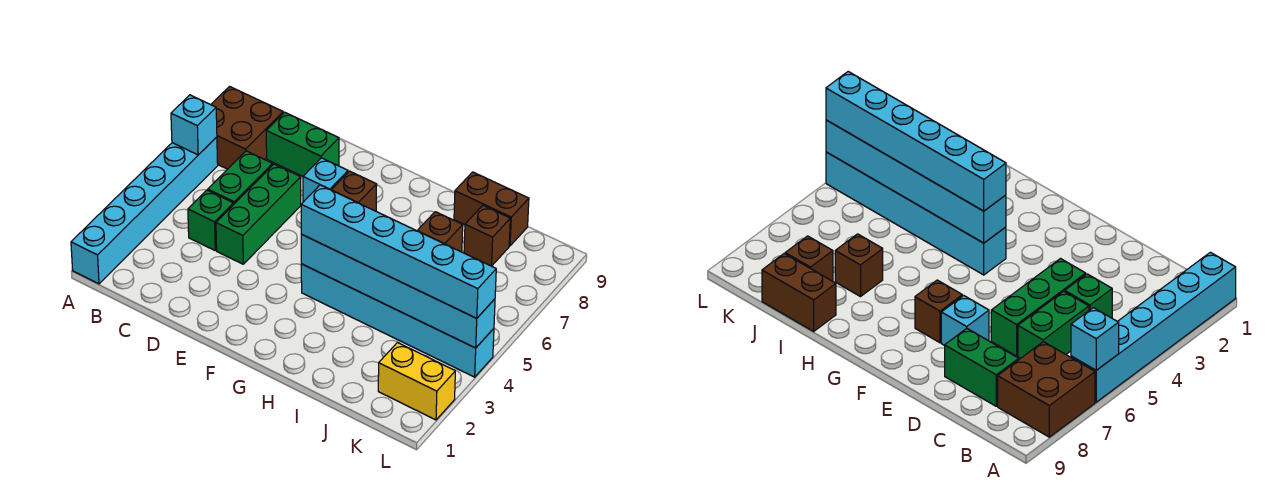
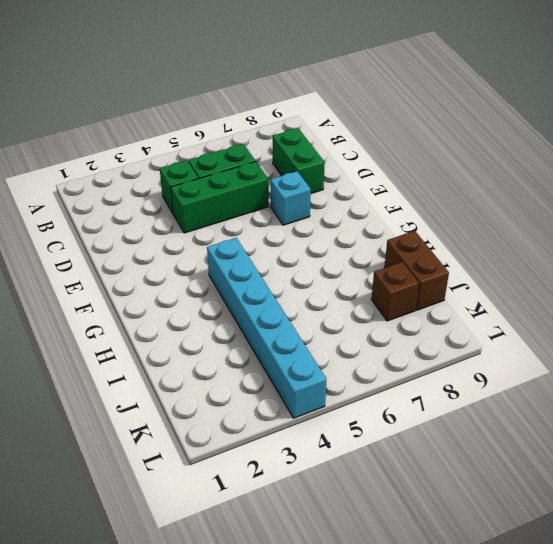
none -> cyan 1x6 brick [71,137,218,284]
none -> brown 2x2 brick [211,87,283,169]
none -> brown 1x1 brick [332,171,377,211]

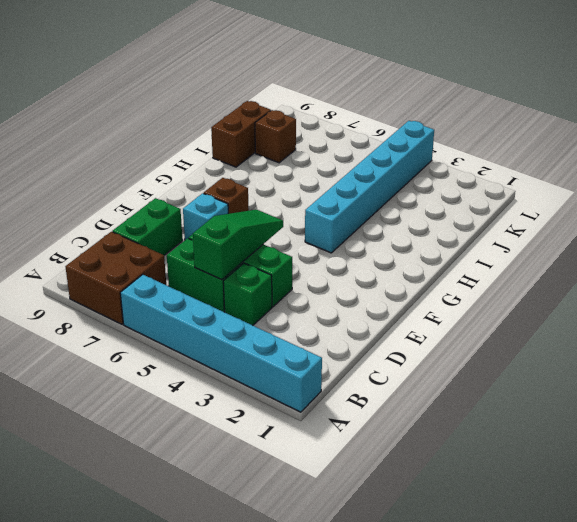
green 1x3 slope [193,210,283,280] -> none
none -> brown 1x1 brick [417,212,463,252]
none -> yellow 1x2 brick [378,343,455,420]
none -> cyan 1x1 brick [171,95,217,155]

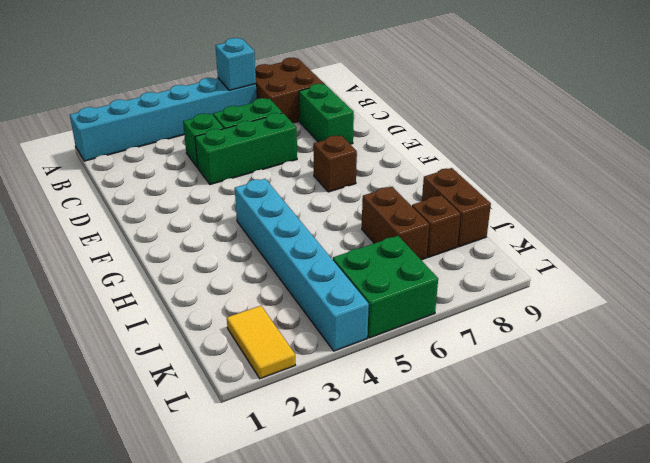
brown 1x2 brick [362,187,429,260] -> brown 1x1 brick [417,212,463,252]
yellow 1x2 tile [227,306,295,379] -> yellow 1x2 brick [378,343,455,420]
green 2x2 brick [333,236,438,338] -> none
none -> cyan 1x1 brick [303,158,348,202]
none -> cyan 1x6 brick [301,234,495,348]
none -> cyan 1x6 brick [301,185,496,318]

